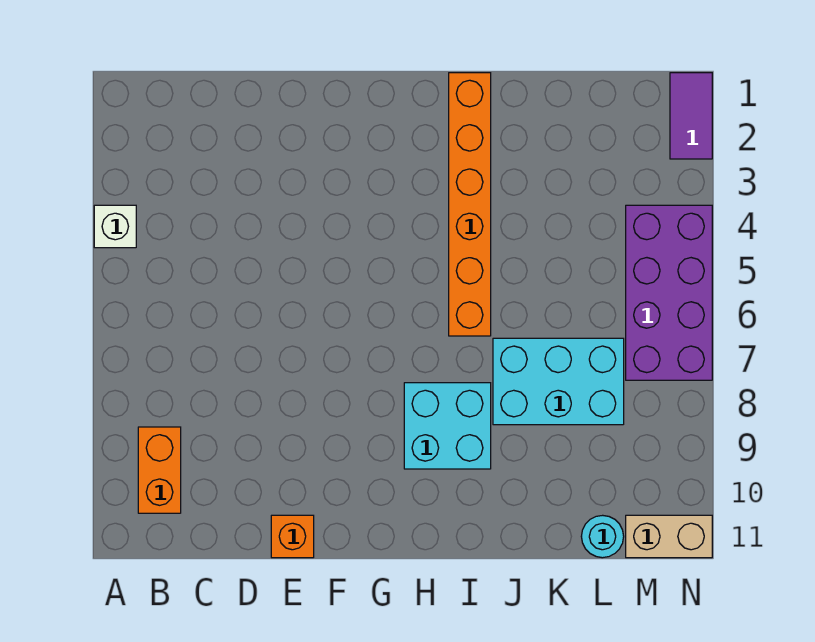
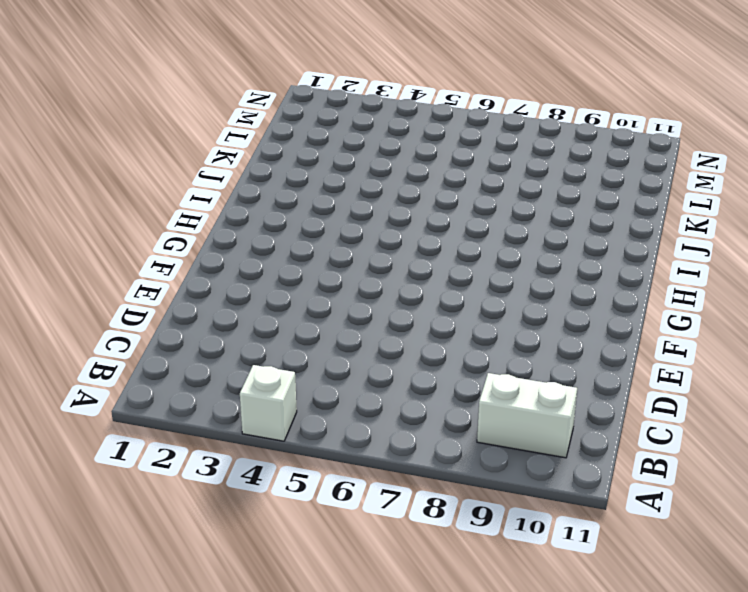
white 1x2 brick [477,373,577,458] -> orange 1x2 brick [138,427,181,513]
none -> orange 1x1 brick [271,515,314,558]
none -> cyan 2x2 brick [404,383,491,469]

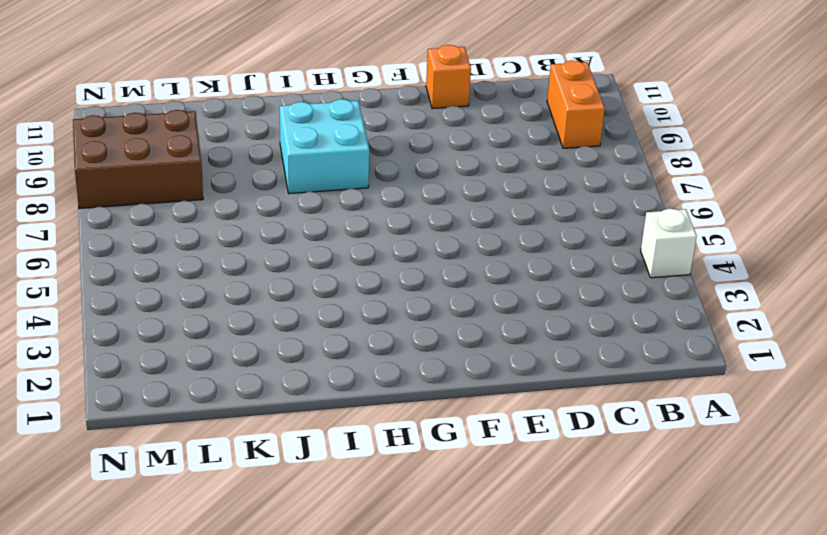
brown 2x3 brick [73,110,203,209] -> cyan 2x3 brick [493,338,624,425]
none -> orange 1x6 brick [449,73,491,336]
none -> cyan 1x1 round brick [581,515,624,558]

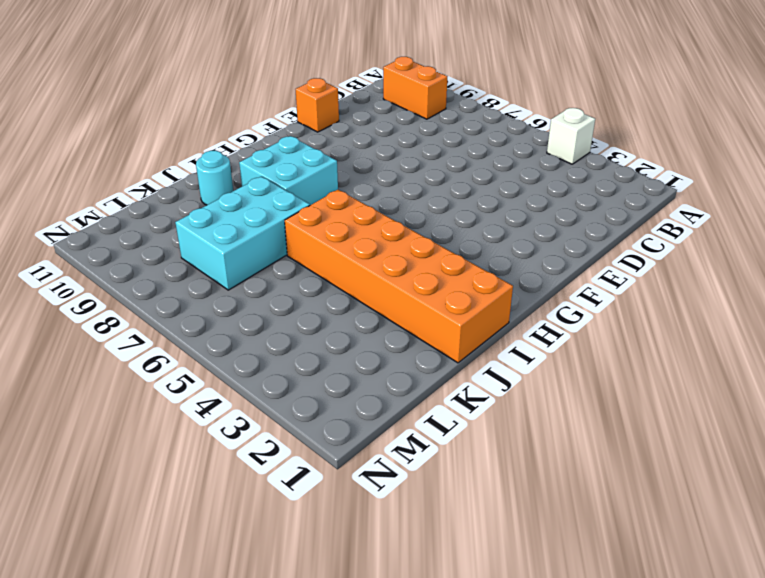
orange 2x6 brick [285,190,513,363] -> orange 1x6 brick [449,73,491,336]
cyan 1x1 round brick [196,151,233,205] -> cyan 1x1 round brick moved to [581,515,624,558]
none -> purple 2x4 brick [626,205,712,380]
none -> tan 1x2 brick [626,515,712,558]

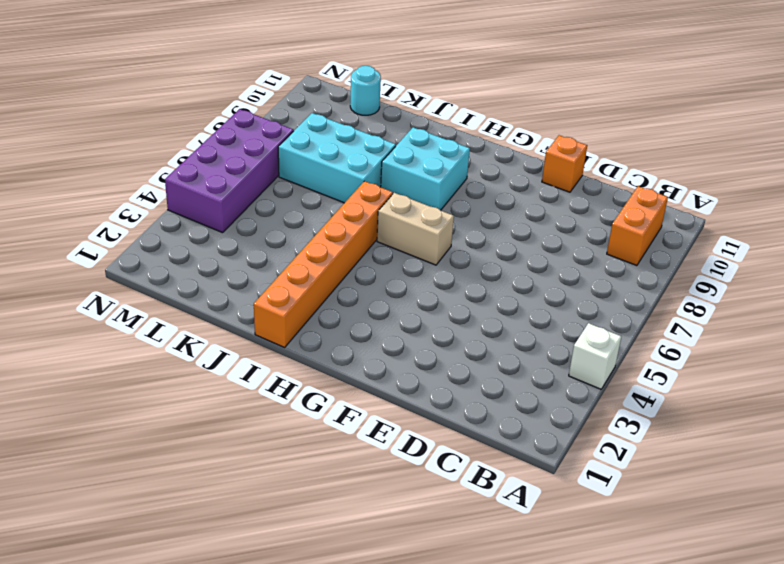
tan 1x2 brick [377,193,454,265] -> tan 1x2 brick moved to [626,515,712,558]
none -> purple 1x2 tile [670,73,712,159]

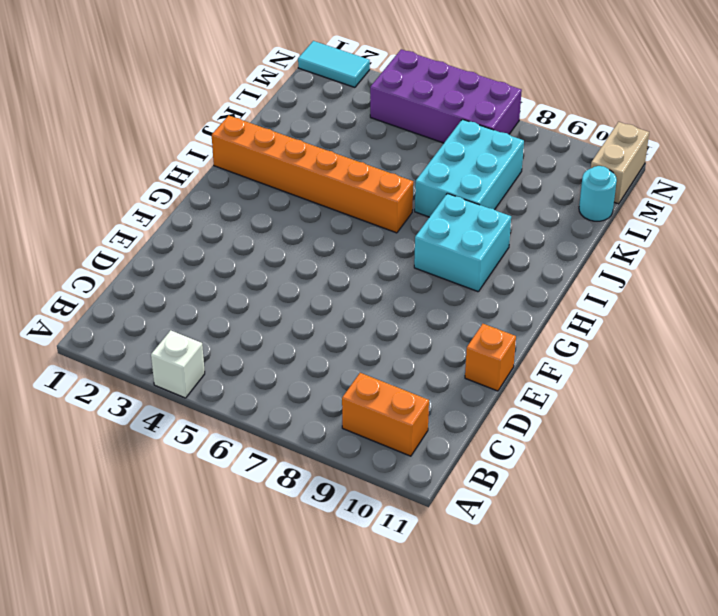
cyan 1x2 tile [298,41,370,87] -> purple 1x2 tile [670,73,712,159]

